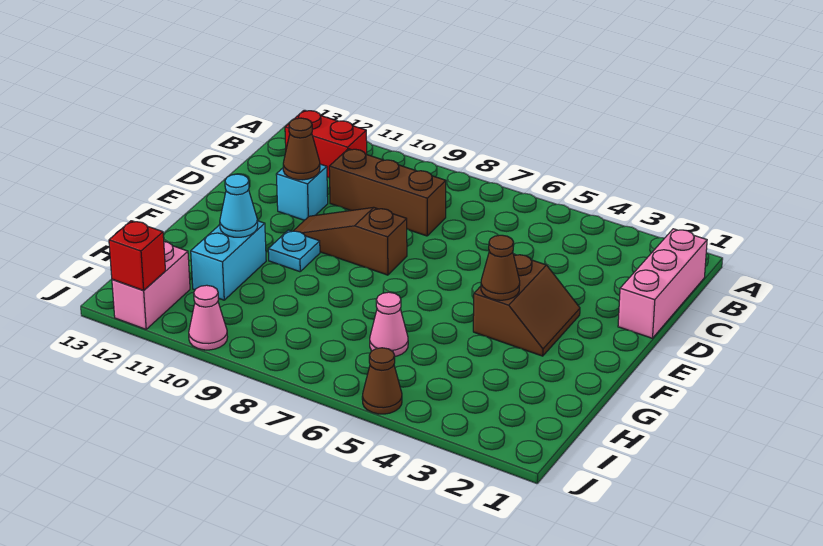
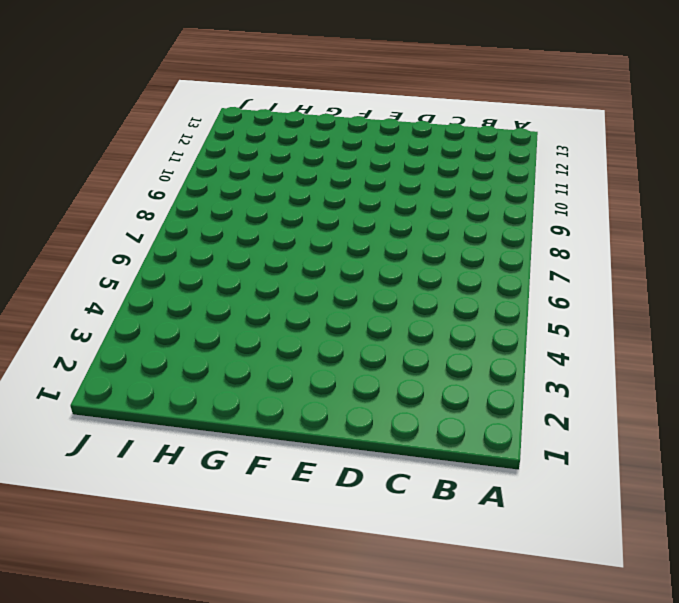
none -> pink 1x3 brick [618,229,707,338]
none -> red 1x2 brick [285,110,367,178]
none -> brown 1x3 brick [329,149,446,236]

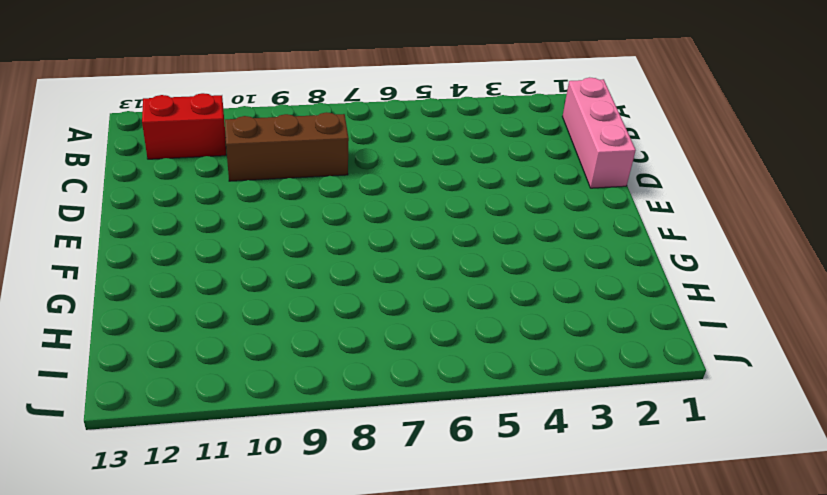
none -> cyan 1x1 brick [276,164,328,220]
none -> brown 2x2 slope [473,254,580,356]
none -> brown 1x3 slope [294,207,407,275]

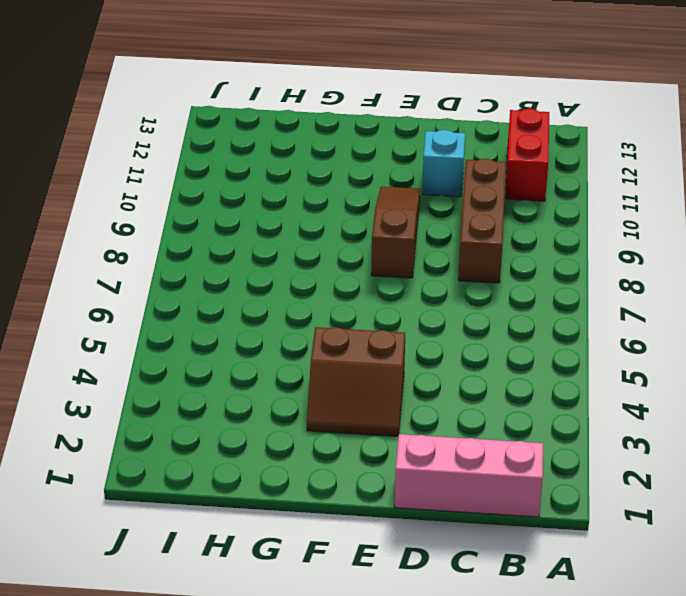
none -> cyan 1x1 plate [268,230,320,272]
none -> cyan 1x2 brick [191,221,266,300]
none -> pink 1x1 cone [370,292,408,356]

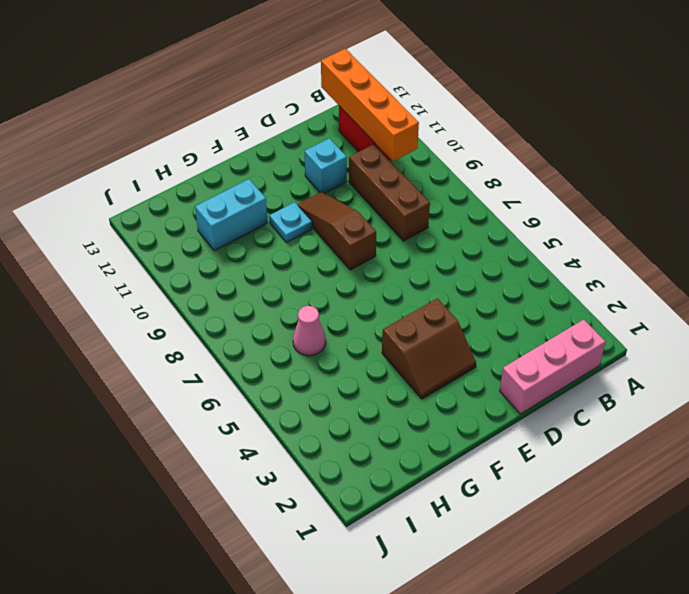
orange 1x4 brick [321,49,419,161] -> none
none -> pink 1x2 brick [112,242,190,329]
none -> brown 1x1 cone [362,348,402,414]
none -> pink 1x1 cone [189,285,227,350]

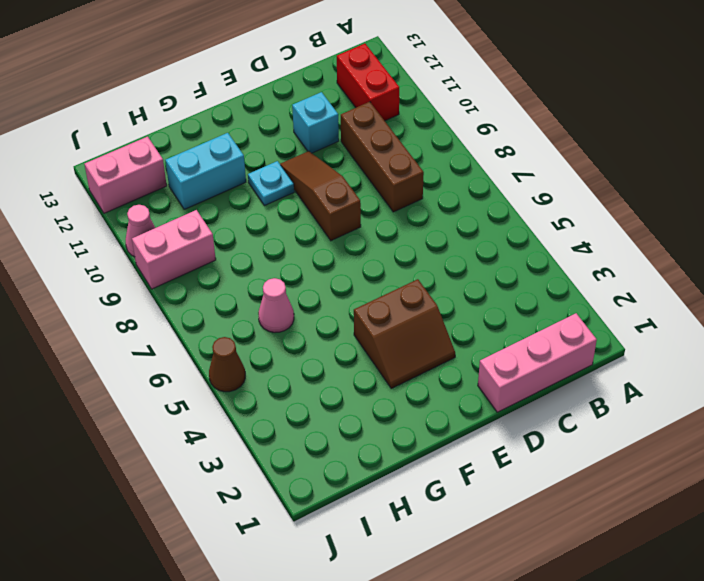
pink 1x2 brick [132,210,216,289] -> none
none -> brown 1x1 cone [283,118,320,180]
none -> brown 1x1 cone [481,235,520,300]
none -> cyan 1x1 cone [220,174,258,237]

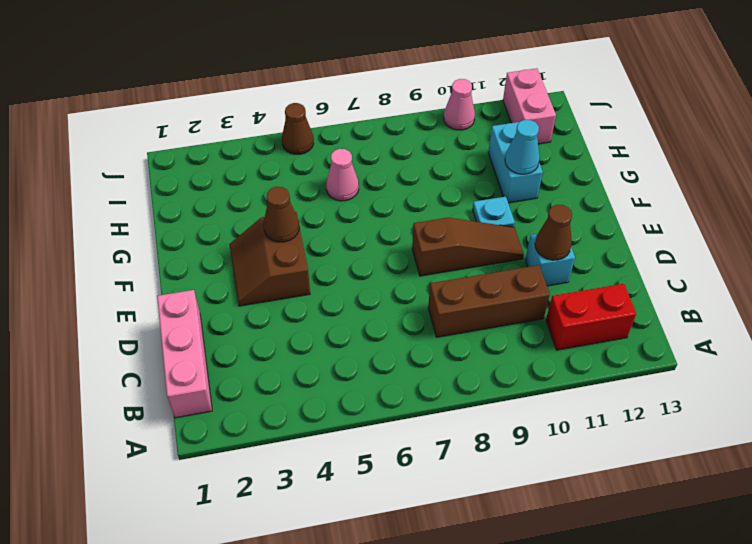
none -> red 1x1 brick [109,221,165,290]

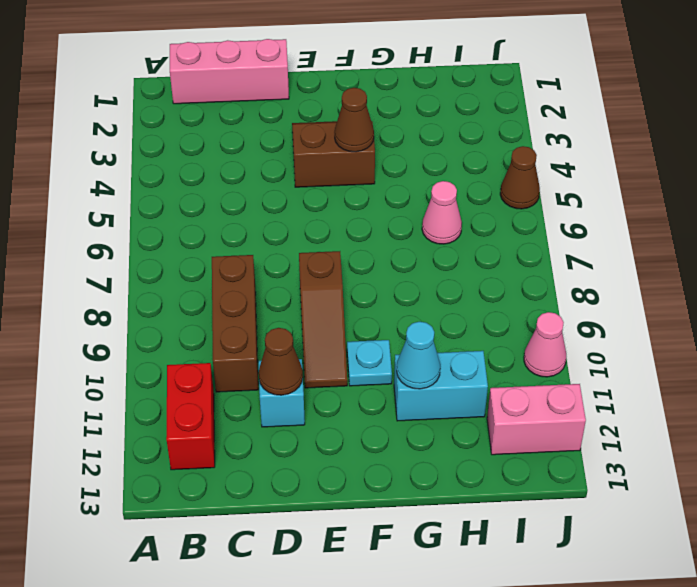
none -> red 1x1 brick [109,221,165,290]

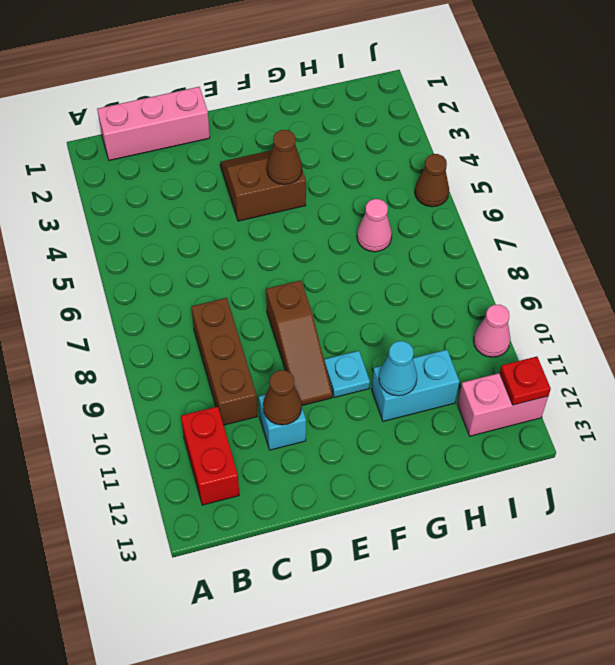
red 1x1 plate [500,357,551,405] -> red 1x1 brick [109,221,165,290]

